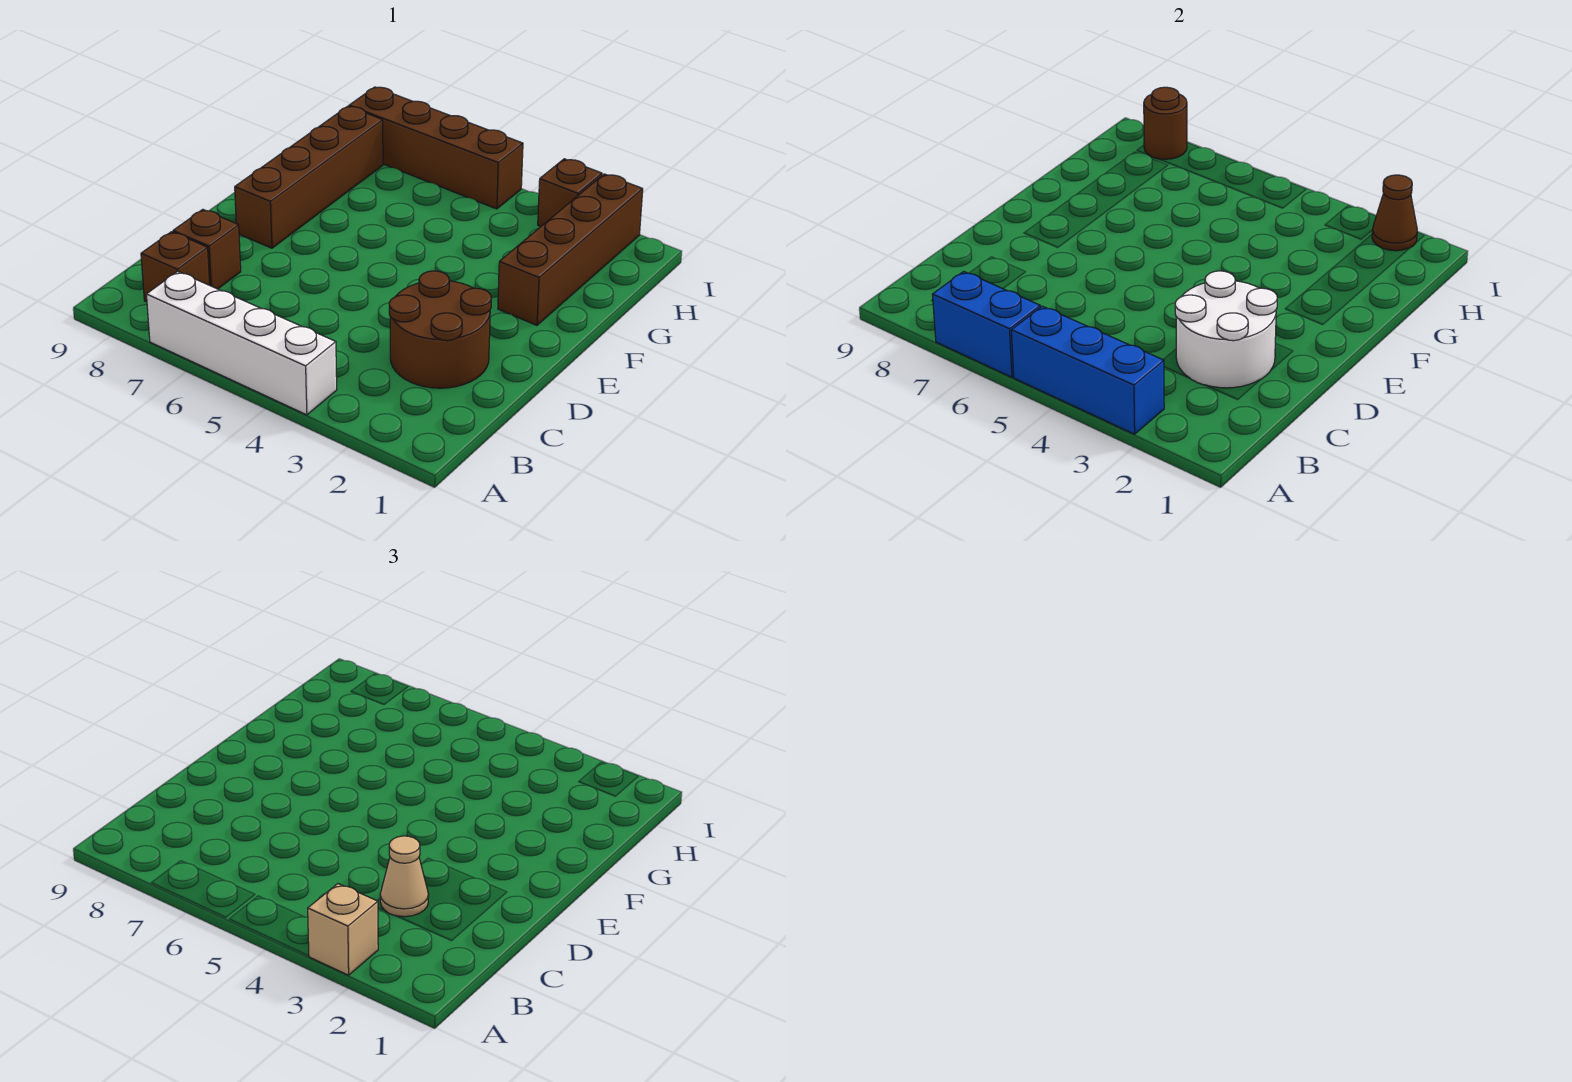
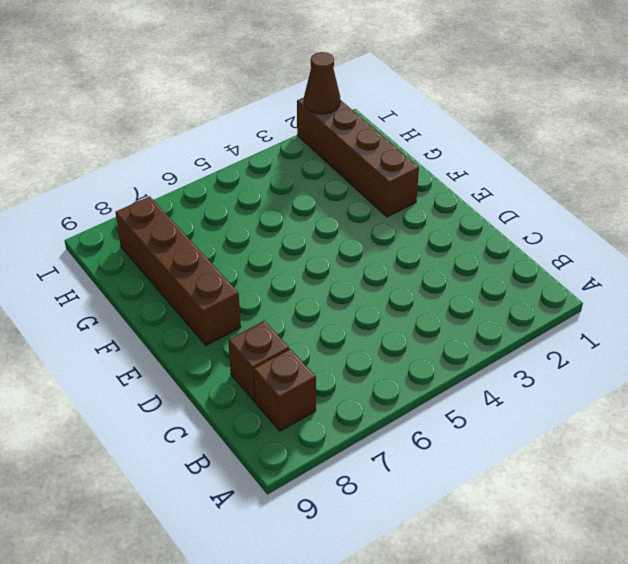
none -> white 1x4 brick [146,271,337,415]
none -> brown 2x2 round brick [389,271,491,388]
none -> brown 1x1 brick [538,159,602,226]

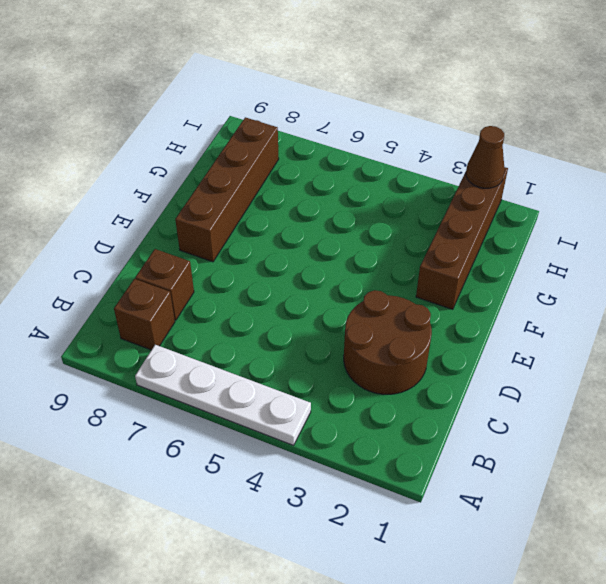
white 1x4 plate [135,345,311,445] -> white 1x4 brick [146,271,337,415]
none -> brown 1x1 brick [538,159,602,226]
none -> brown 1x4 brick [349,87,523,209]
none -> blue 1x3 brick [1011,306,1164,434]

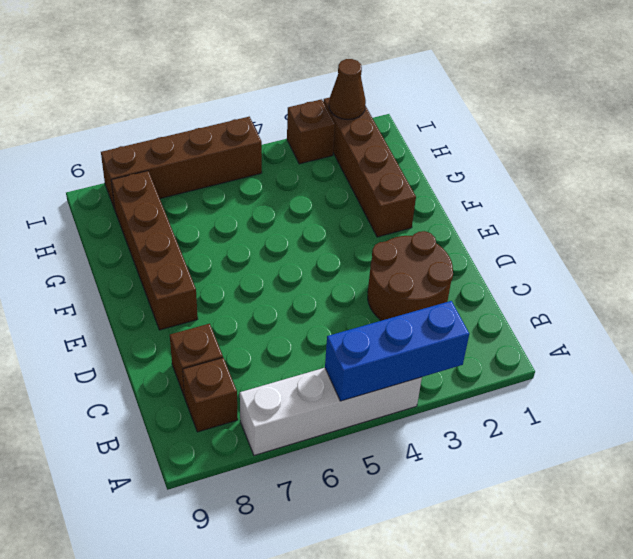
none -> blue 1x2 brick [932,271,1040,377]
none -> white 2x2 round brick [1175,271,1277,388]
none -> brown 1x1 round brick [1144,87,1187,159]

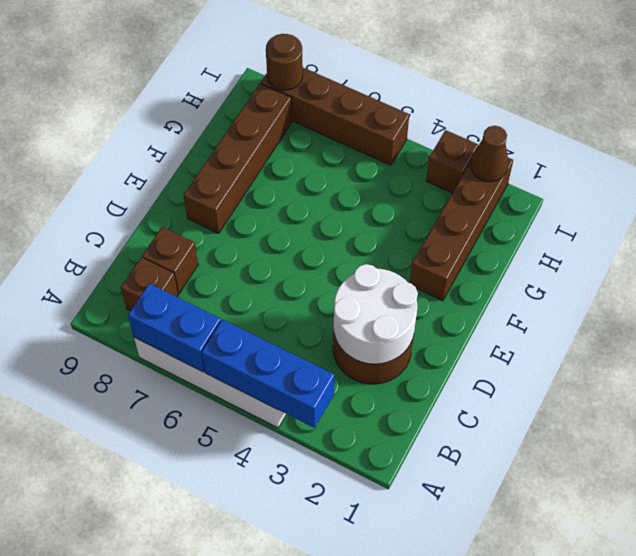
none -> tan 1x1 brick [308,884,378,975]
none -> tan 1x1 cone [380,836,429,917]

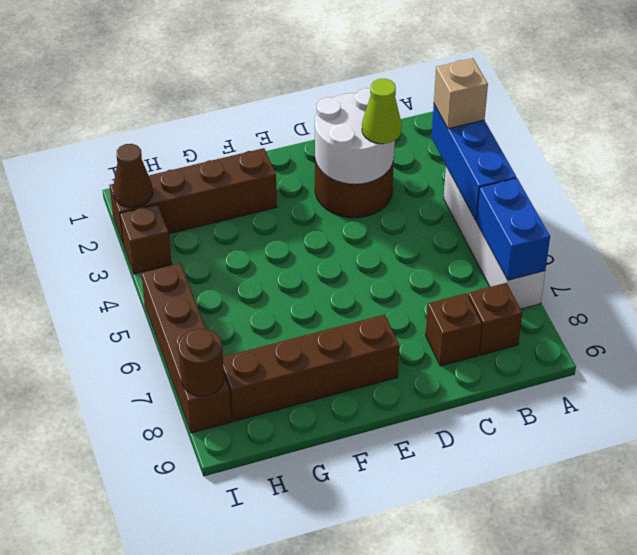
lime 1x1 cone [362,79,402,144] -> tan 1x1 cone [380,836,429,917]

